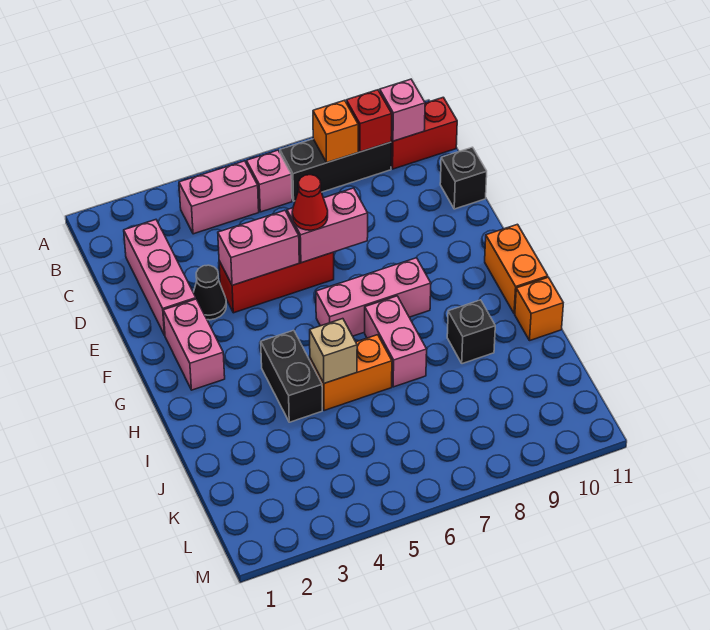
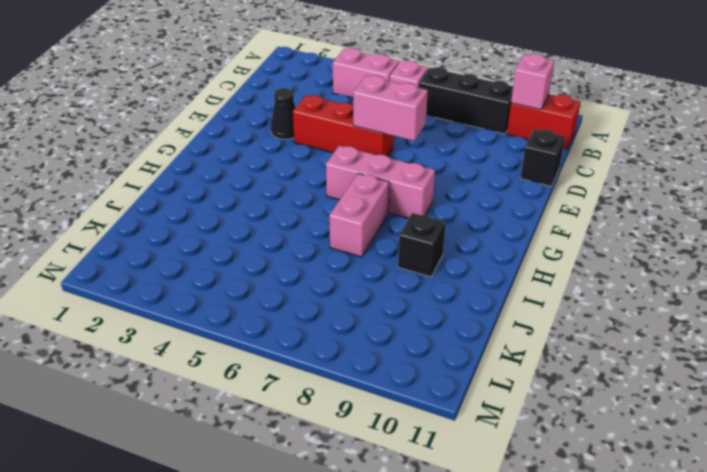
none -> pink 1x3 brick [124,220,196,335]
none -> pink 1x2 brick [163,299,225,390]
none -> orange 1x2 brick [485,224,548,314]

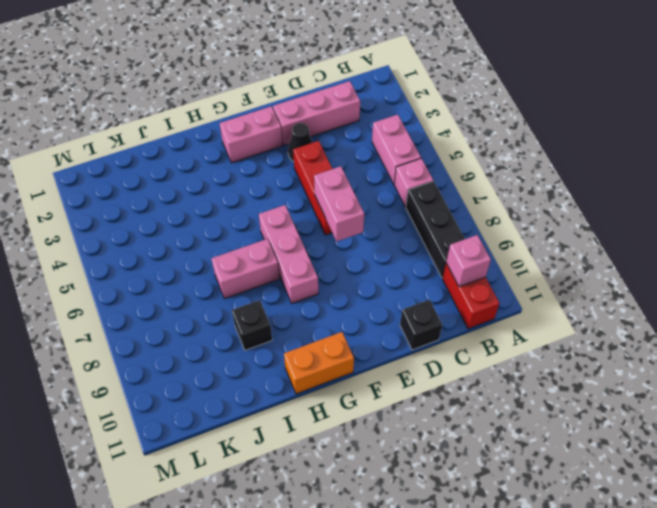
none -> black 1x2 brick [261,330,322,422]
none -> orange 1x2 brick [310,335,392,411]
none -> orange 1x1 brick [515,277,563,340]

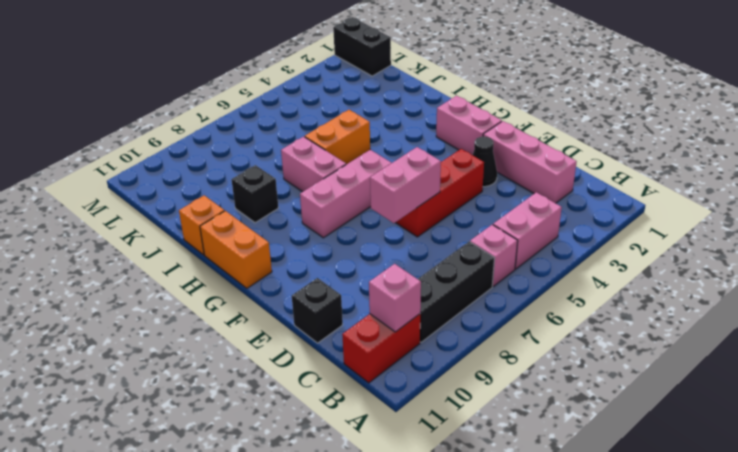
black 1x2 brick [333,17,391,76] -> black 1x2 brick moved to [261,330,322,422]
none -> orange 1x1 brick [313,100,358,163]
none -> red 1x1 brick [346,90,392,152]
none -> pink 1x2 brick [218,210,299,285]

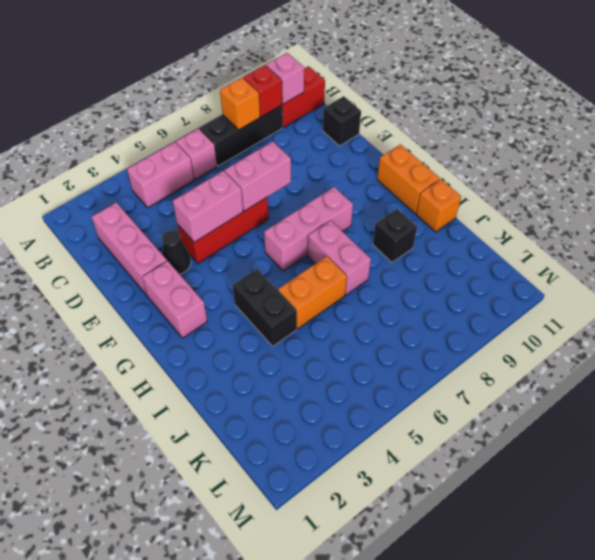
none -> tan 1x1 brick [310,319,357,383]
none -> red 1x1 cone [292,175,328,230]

